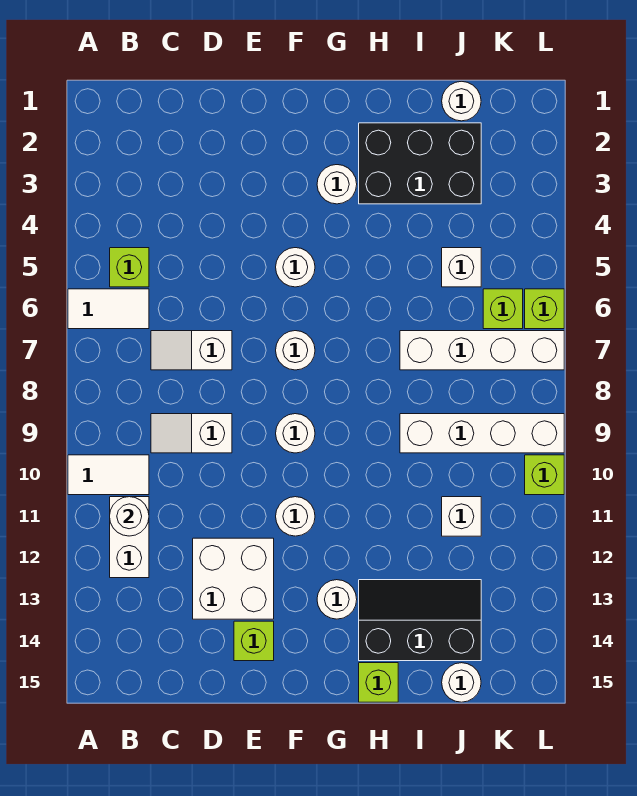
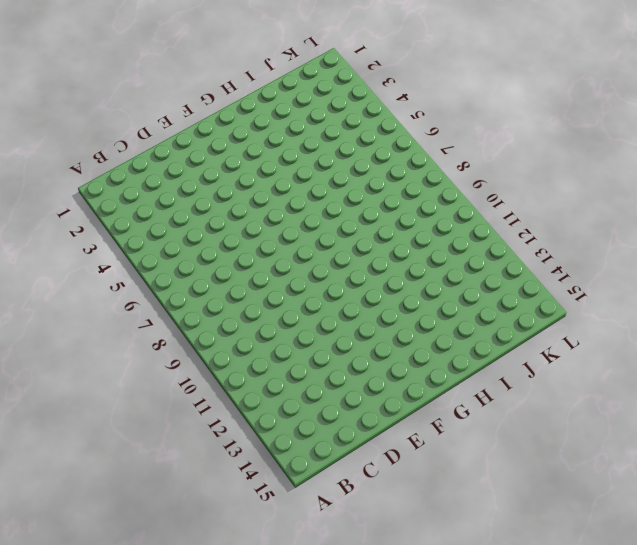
none -> white 1x2 tile [68,289,149,329]
none -> white 1x2 tile [68,455,149,495]
none -> lime 1x1 brick [110,248,149,287]

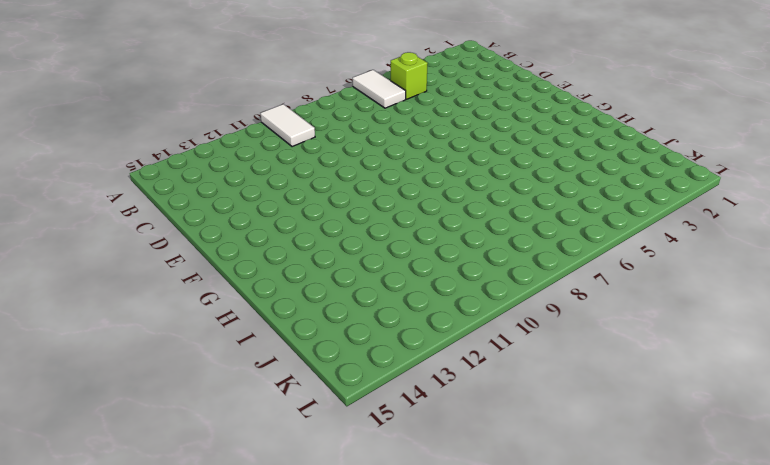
none -> white 1x2 brick [110,497,149,578]
none -> white 1x2 slope [151,331,232,370]
none -> white 1x2 slope [151,414,232,453]

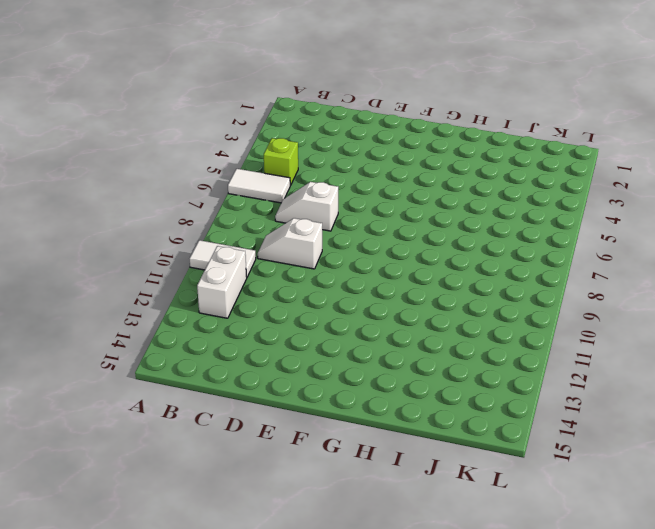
none -> white 2x2 brick [193,538,274,619]
none -> lime 1x1 brick [234,621,274,661]
none -> white 1x1 round brick [276,248,315,287]

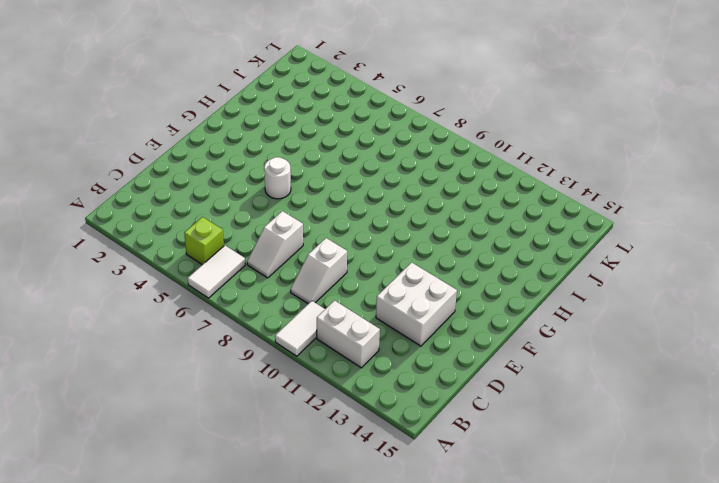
none -> lime 1x1 brick [234,621,274,661]
none -> white 1x1 round brick [276,331,315,370]
none -> white 1x1 round brick [276,414,315,453]

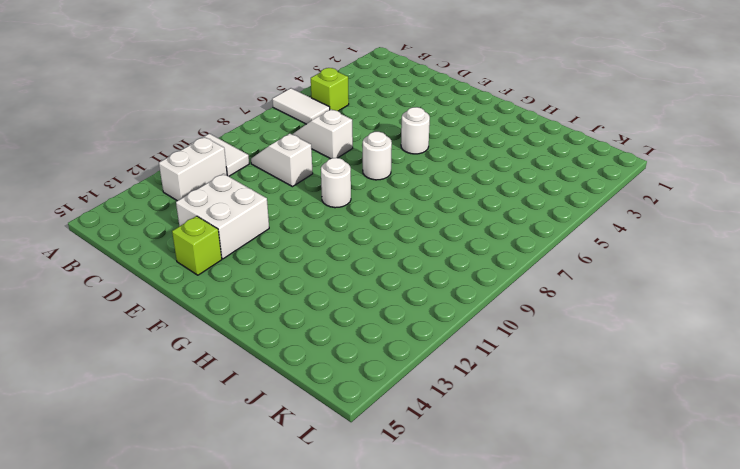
none -> white 1x1 round brick [276,497,315,536]
none -> white 1x1 round brick [317,165,357,204]
none -> white 1x1 round brick [317,580,357,619]

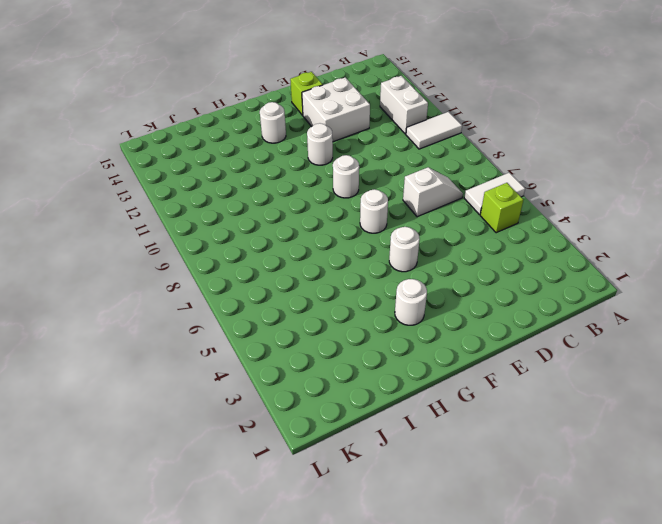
none -> white 1x2 slope [151,414,232,453]
none -> black 2x3 brick [359,123,481,204]
none -> black 2x3 slope [359,580,481,661]

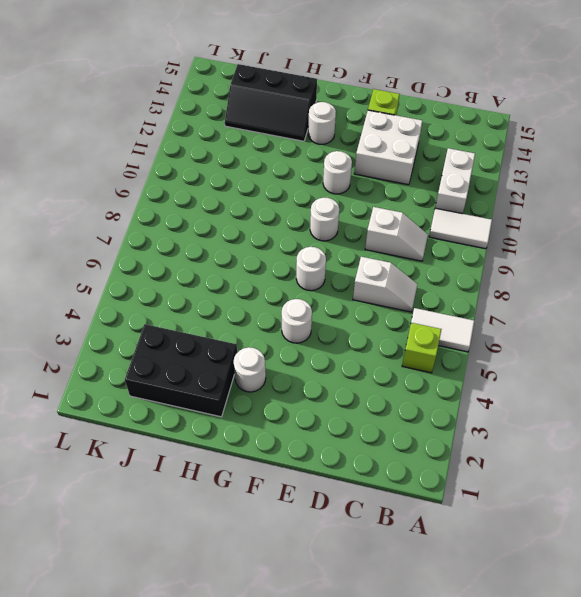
none -> lime 1x1 brick [359,663,398,702]
none -> white 1x4 brick [400,331,564,370]
none -> white 1x4 brick [400,414,564,453]

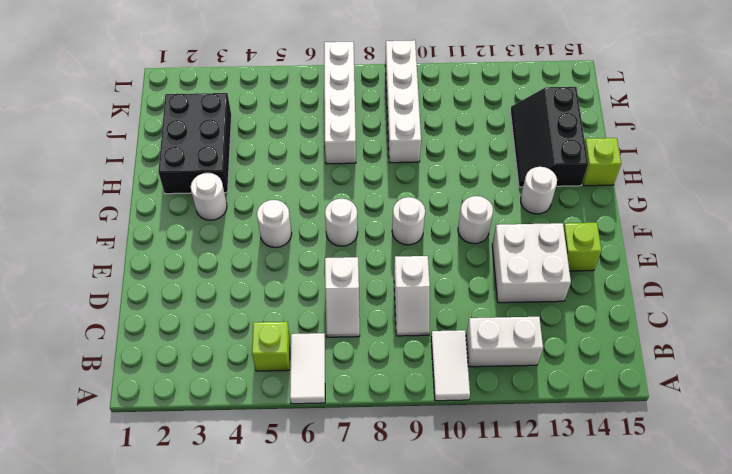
none -> white 1x1 round brick [442,81,481,121]
none -> white 1x1 brick [442,248,481,287]
none -> white 1x1 brick [442,497,481,536]

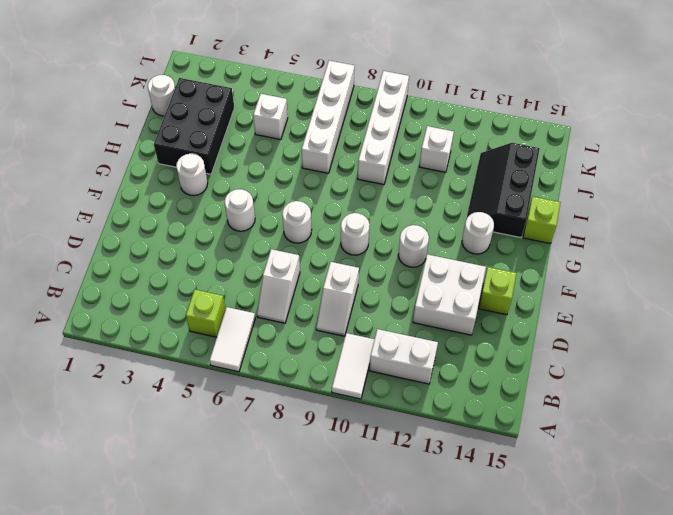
none -> white 1x1 round brick [442,663,481,702]
none -> lime 1x1 brick [483,289,523,329]
none -> lime 1x1 brick [525,289,564,329]

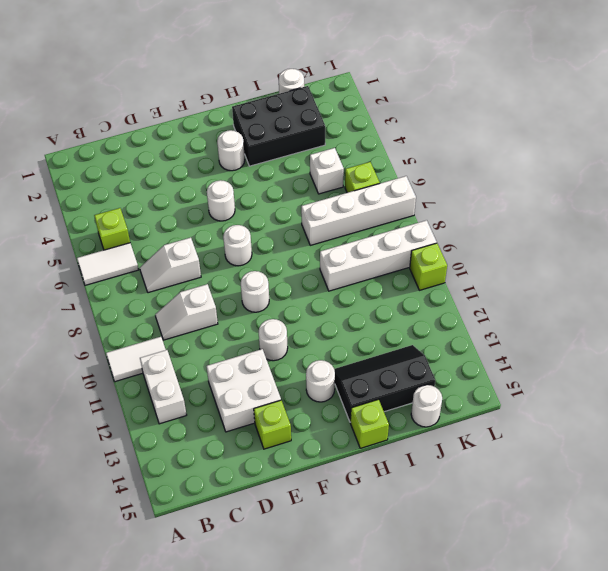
none -> white 1x1 brick [442,497,481,536]
none -> lime 1x1 brick [525,289,564,329]
none -> white 1x1 round brick [110,497,149,536]

